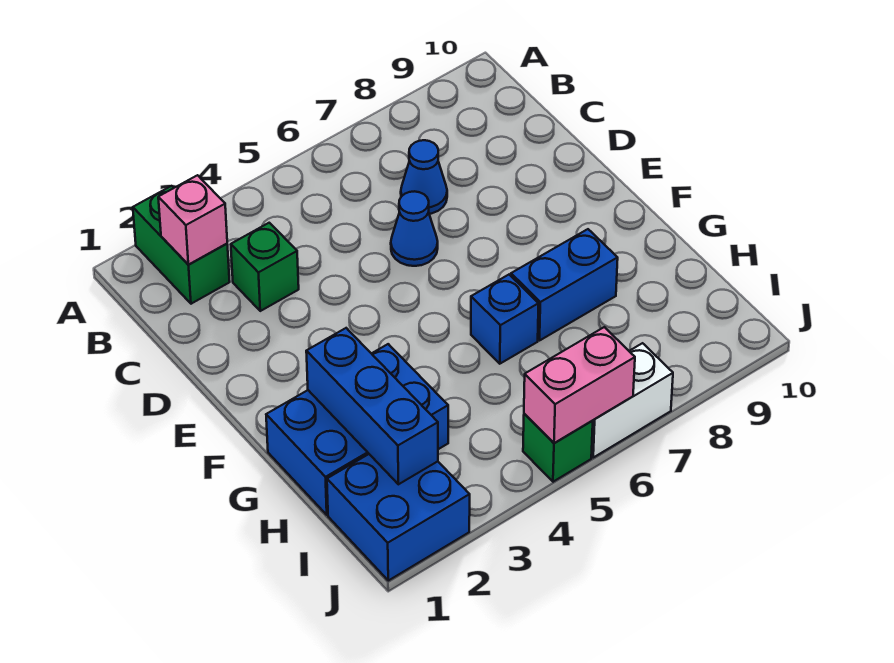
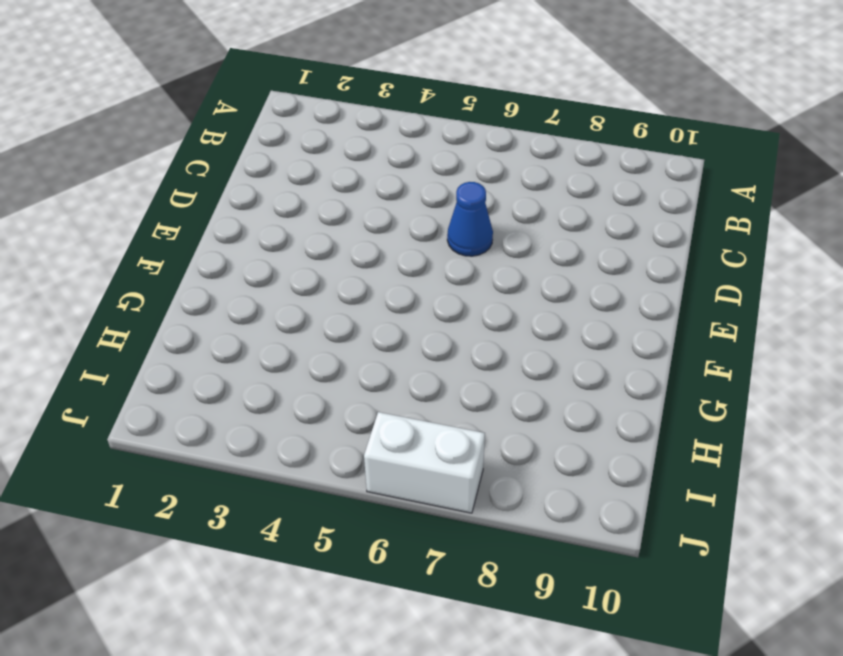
none -> green 1x2 brick [133,186,230,304]
none -> green 1x1 brick [231,223,299,311]
none -> blue 1x1 cone [401,140,447,214]

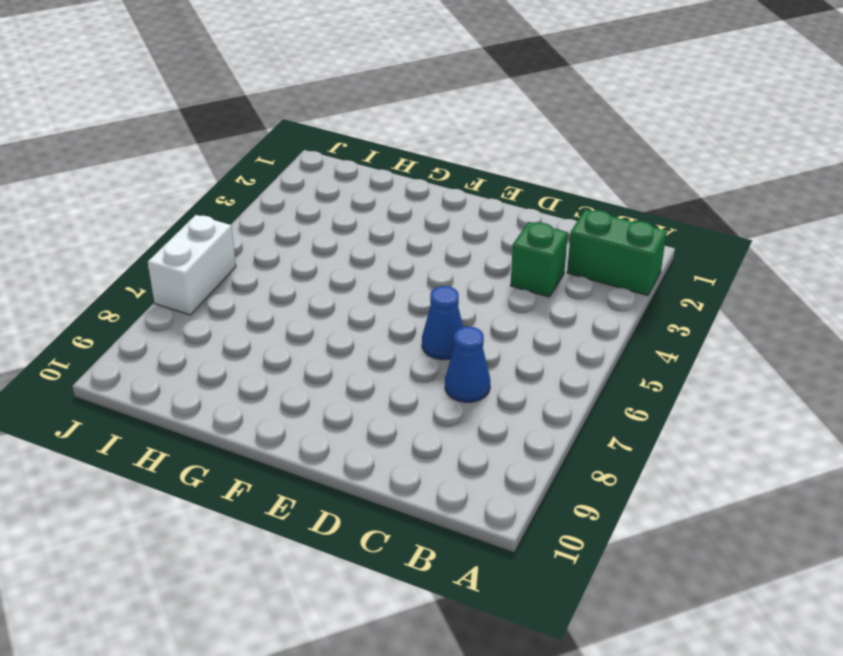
none -> blue 2x3 brick [266,344,448,515]
none -> blue 1x1 brick [471,275,539,364]
none -> blue 1x2 brick [511,229,618,340]

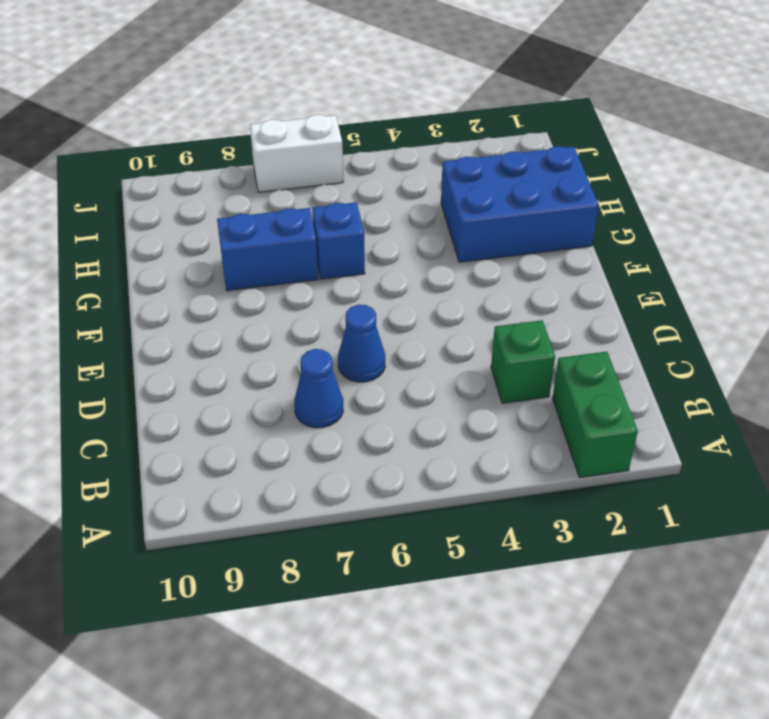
none -> blue 2x2 brick [327,454,470,581]
none -> green 1x1 brick [523,414,593,482]
none -> pink 1x1 brick [158,175,227,265]

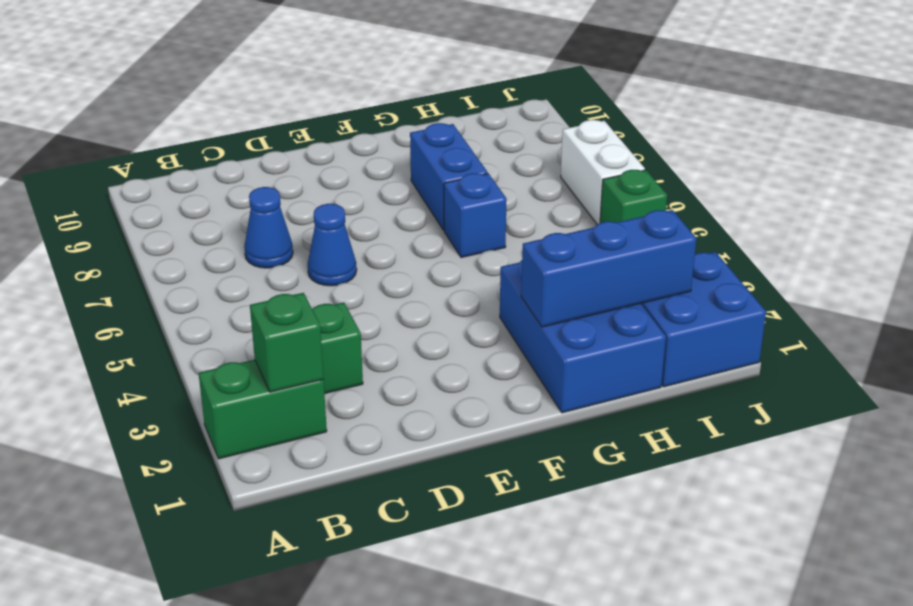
green 1x1 brick [250,293,324,392] -> pink 1x1 brick [158,175,227,265]
none -> pink 1x2 brick [524,327,635,443]

